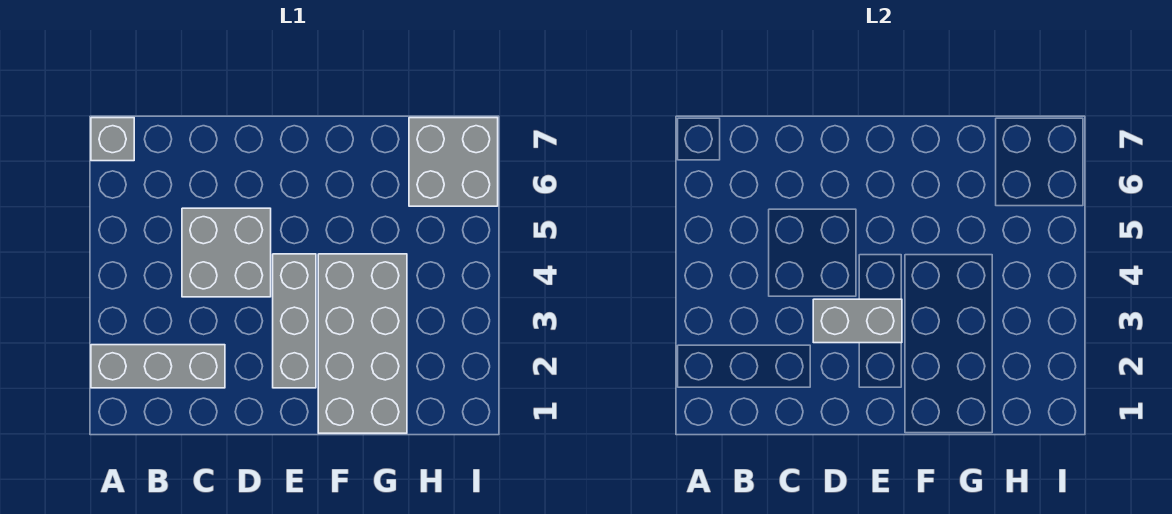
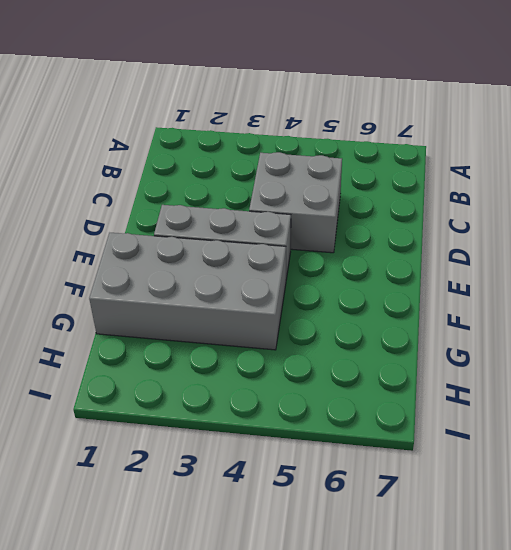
none -> grey 1x3 brick [91,345,225,388]
none -> grey 1x1 brick [91,118,134,161]

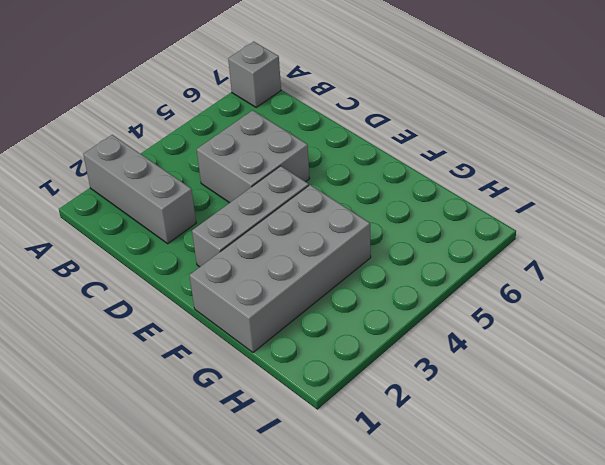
none -> grey 2x2 brick [409,118,498,206]
none -> grey 1x2 brick [813,299,902,343]

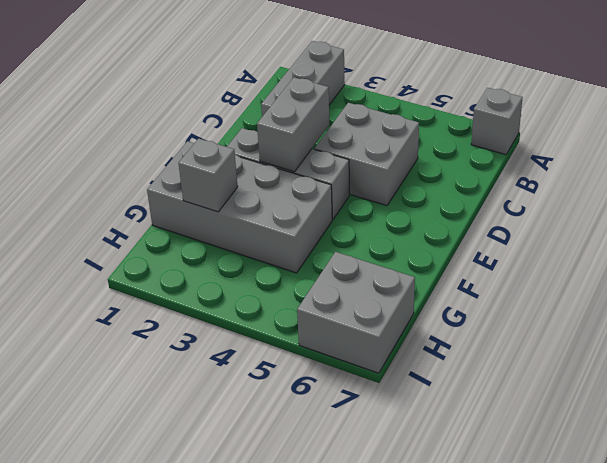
grey 1x1 brick [179,139,238,212] -> none

